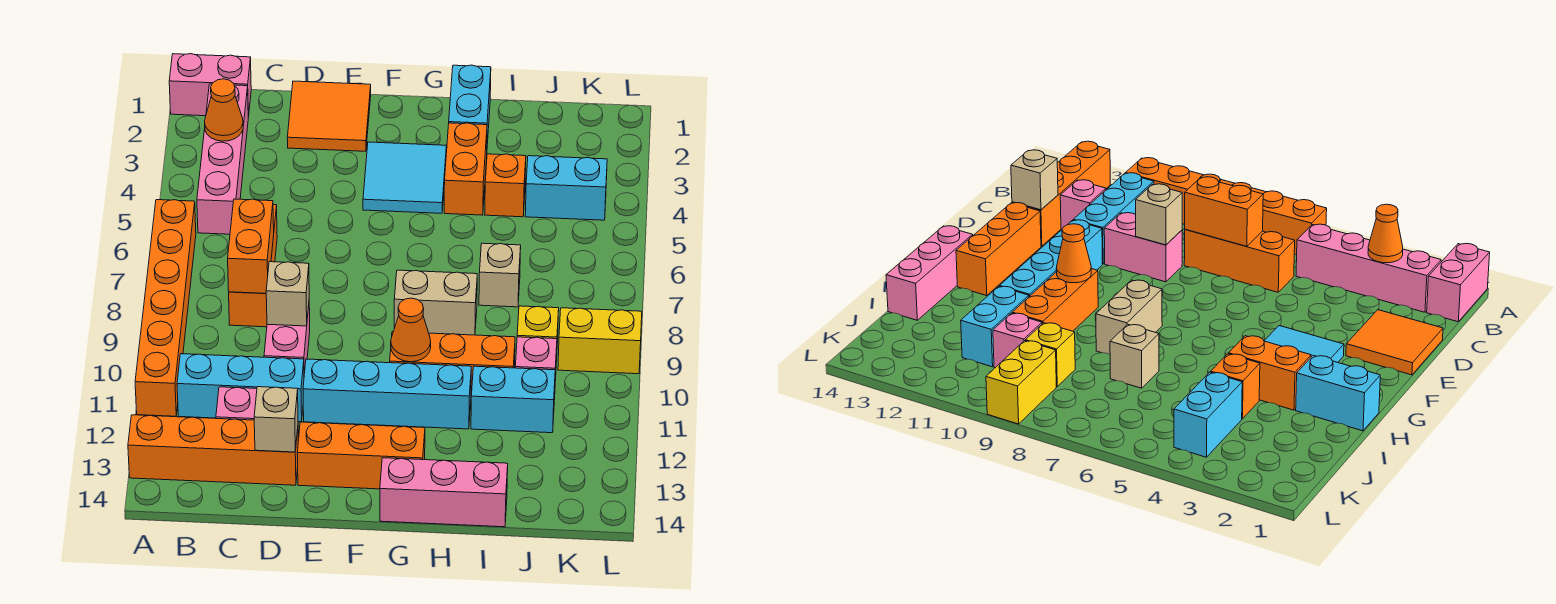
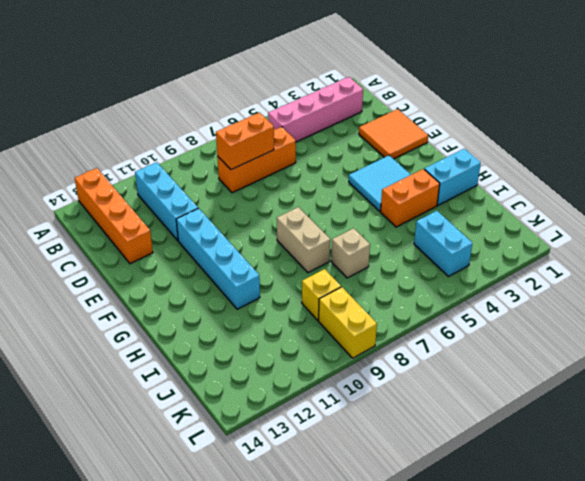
none -> pink 1x2 brick [169,54,251,116]
none -> orange 1x6 brick [135,200,196,416]
none -> pink 1x1 brick [216,387,257,420]

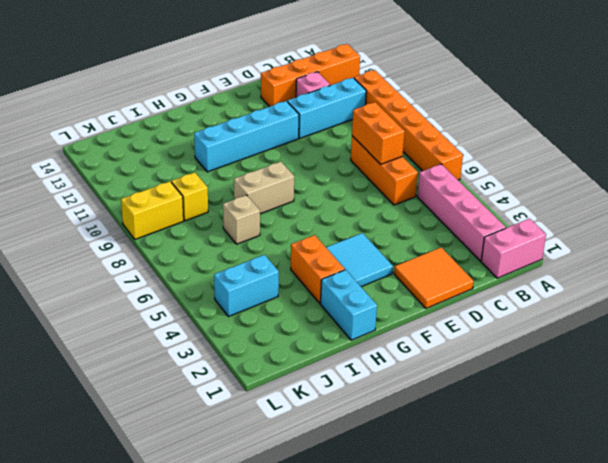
none -> pink 1x2 brick [264,306,310,373]
none -> orange 1x3 brick [297,422,425,489]
none -> orange 1x3 brick [390,332,515,396]

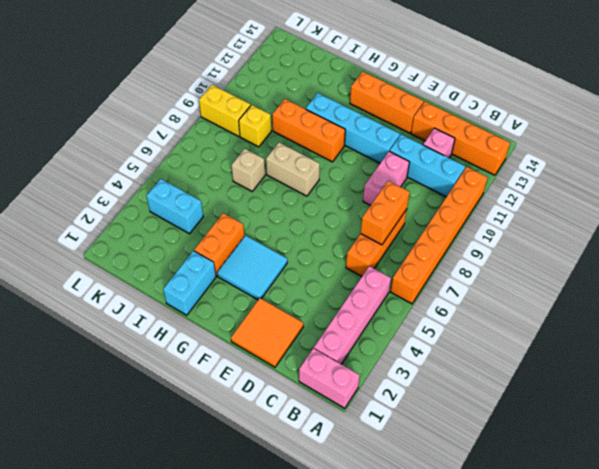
none -> pink 1x3 brick [380,458,508,527]
none -> orange 1x1 brick [485,154,526,217]
none -> cyan 1x2 brick [471,366,555,433]

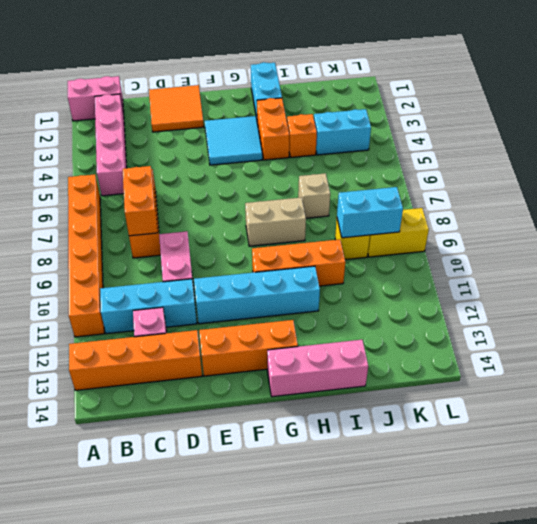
cyan 1x2 brick [337,187,403,238] -> cyan 1x2 brick moved to [471,366,555,433]
none -> pink 1x1 brick [515,337,557,400]
none -> orange 1x1 cone [205,79,243,141]
none -> tan 1x1 brick [266,262,309,326]

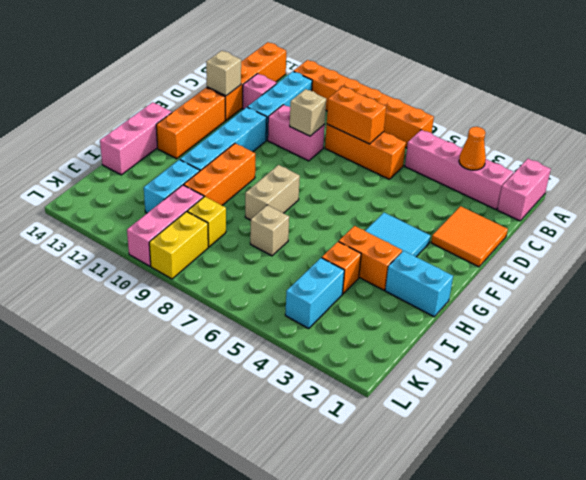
pink 1x3 brick [127,185,204,266] -> pink 1x1 brick [515,337,557,400]
none -> orange 1x1 cone [391,298,431,362]

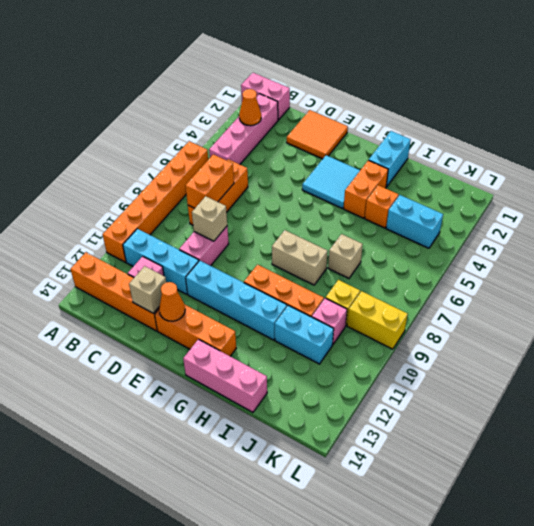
orange 1x1 cone [159,282,185,321] -> orange 1x1 cone moved to [391,298,431,362]

